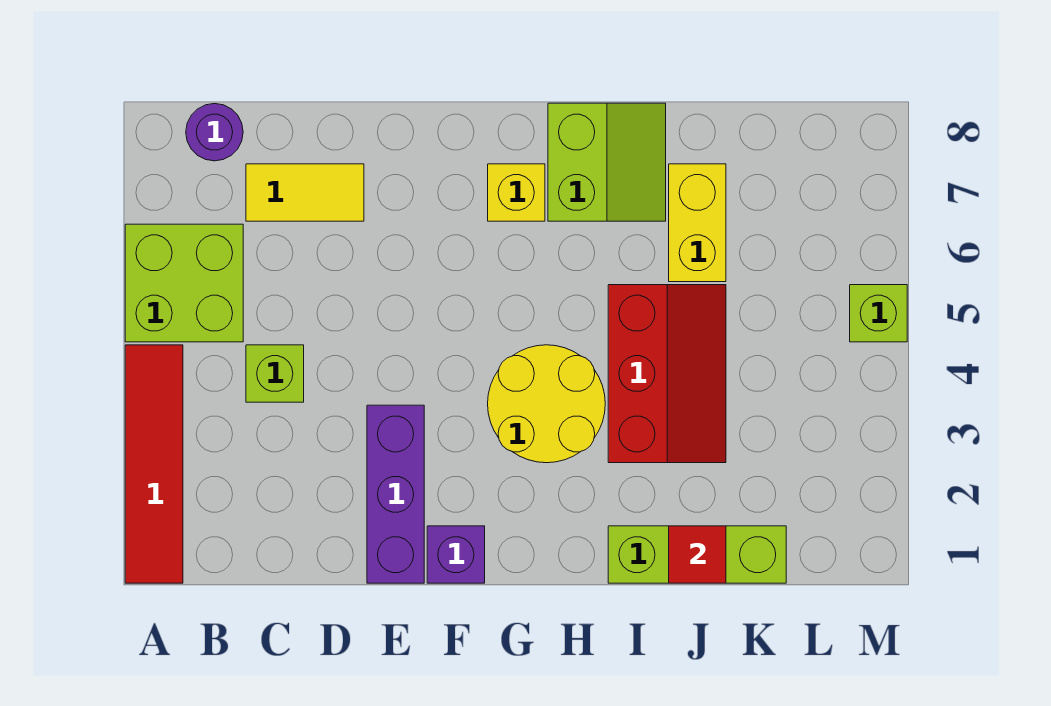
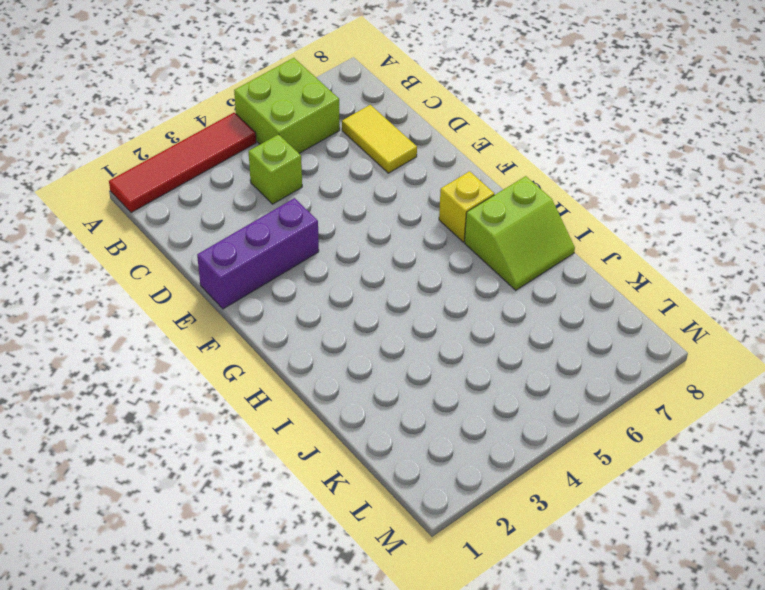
none -> purple 1x1 round brick [186,104,243,161]
none -> purple 1x1 brick [427,526,485,583]
none -> yellow 2x2 round brick [488,345,605,463]

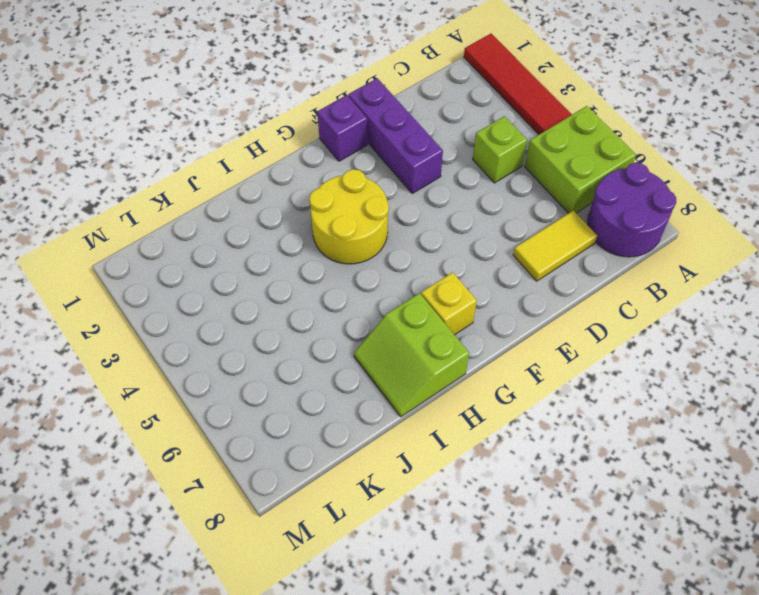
purple 2x2 round brick [588,163,676,257] -> purple 1x1 round brick [186,104,243,161]
none -> lime 1x3 brick [608,526,786,583]
none -> red 2x3 slope [608,285,726,463]
none -> yellow 1x2 brick [669,164,726,282]

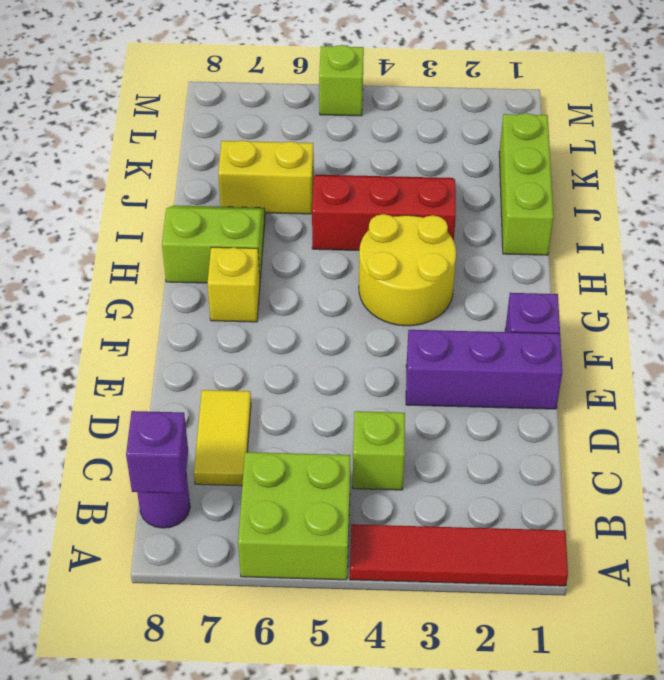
purple 1x1 brick [126,411,188,493] -> none
none -> red 1x1 tile [669,526,726,583]

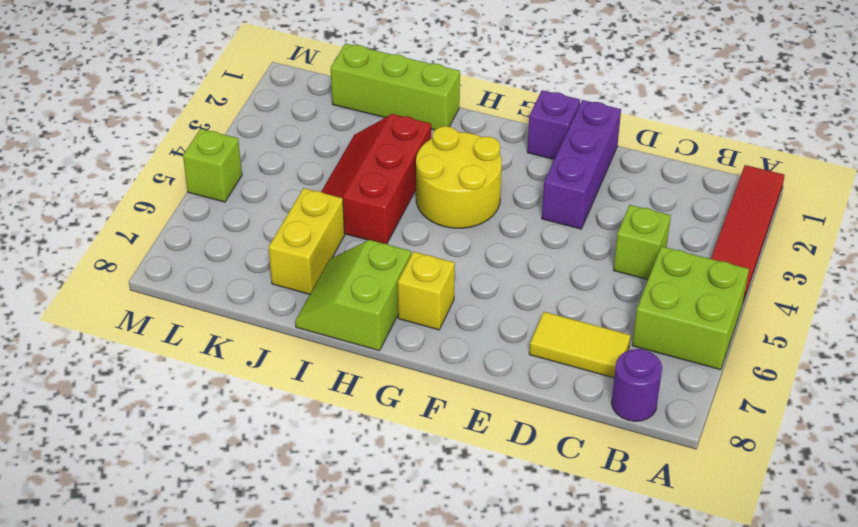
none -> red 1x1 tile [669,526,726,583]

